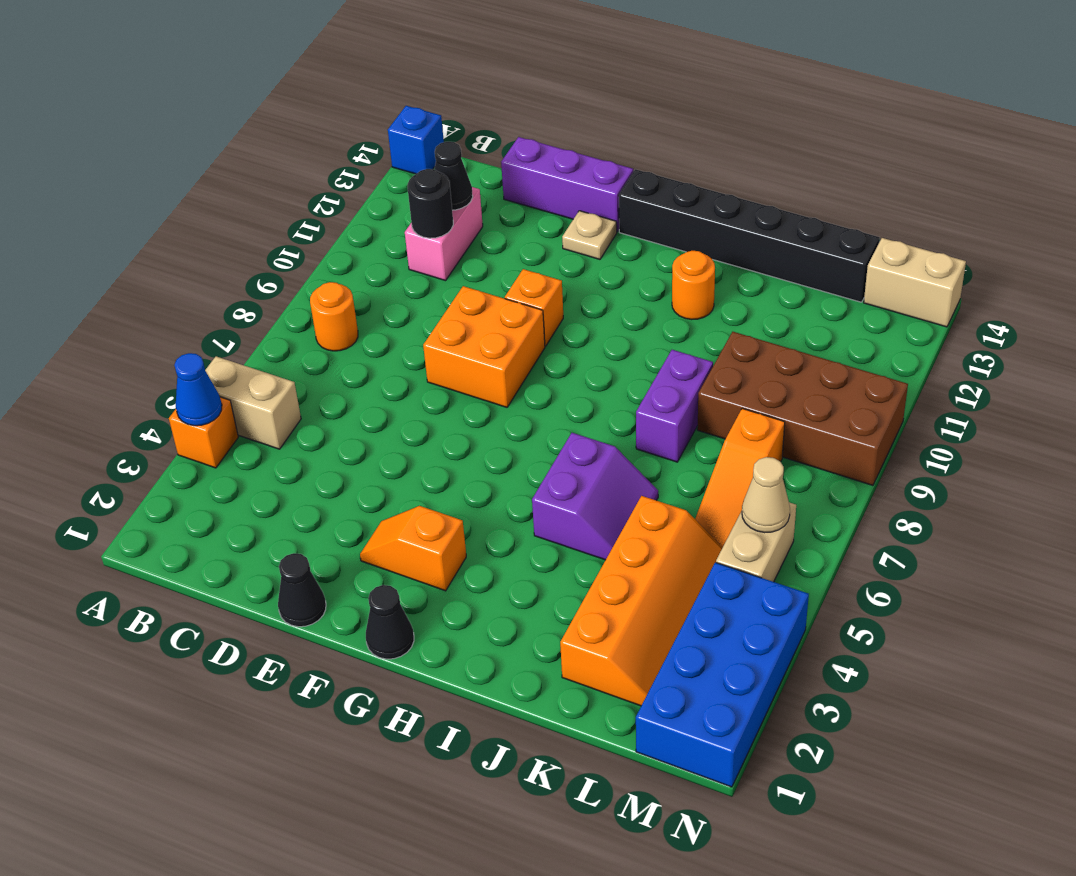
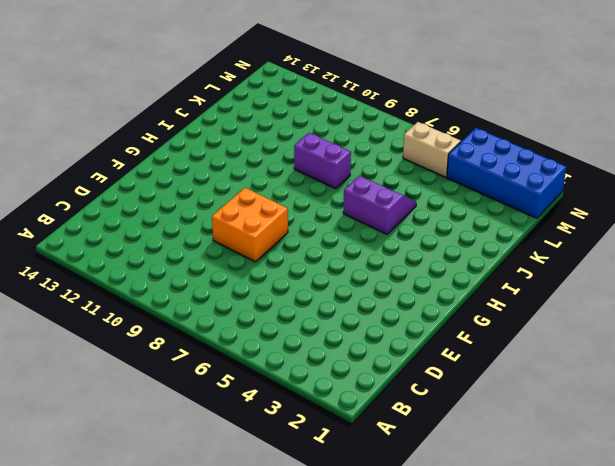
none -> orange 1x1 brick [169,397,238,468]
none -> tan 1x2 brick [205,356,301,449]
none -> blue 1x1 brick [388,106,444,174]

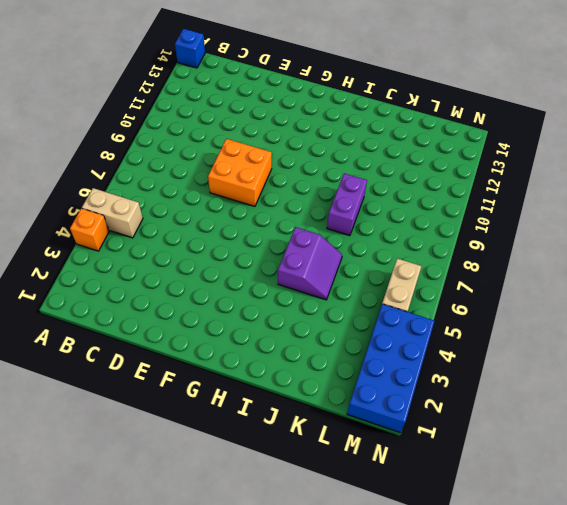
none -> orange 1x1 round brick [310,282,358,351]
none -> pink 1x2 brick [405,187,483,281]
none -> purple 1x3 brick [501,137,633,232]

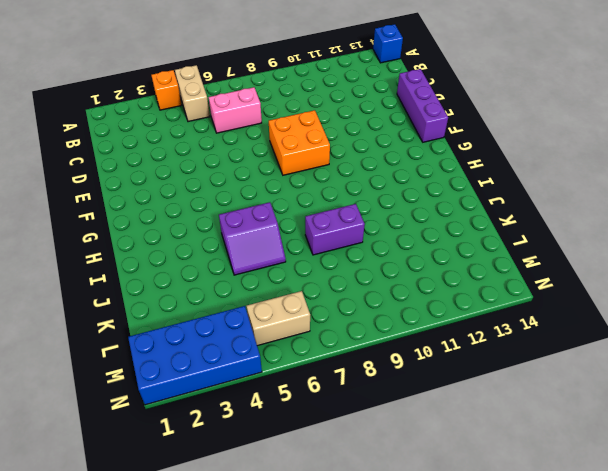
pink 1x2 brick [209,87,262,133] -> pink 1x2 brick moved to [405,187,483,281]
none -> orange 1x1 round brick [310,282,358,351]
none -> black 1x1 cone [278,553,326,627]
none -> orange 1x2 slope [360,506,466,591]

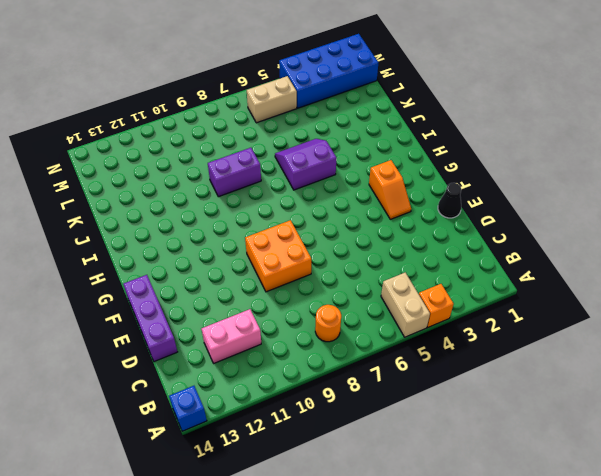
none -> orange 1x1 brick [505,269,563,346]
none -> tan 1x1 plate [562,211,617,259]
none -> black 1x1 cone [366,585,414,659]

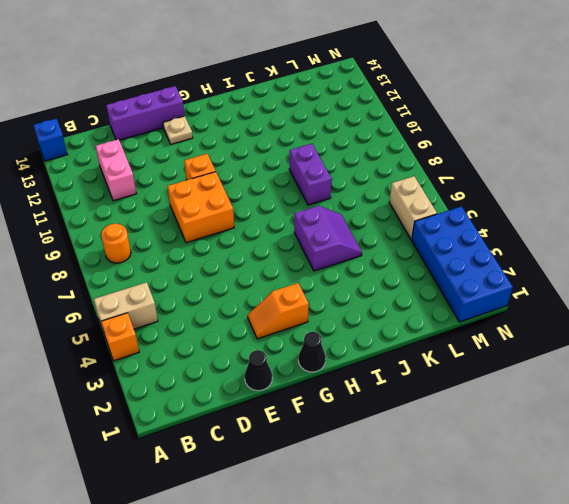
none -> black 1x6 brick [619,169,880,302]
none -> orange 1x1 round brick [672,251,715,320]
none -> orange 2x4 slope [560,496,723,706]

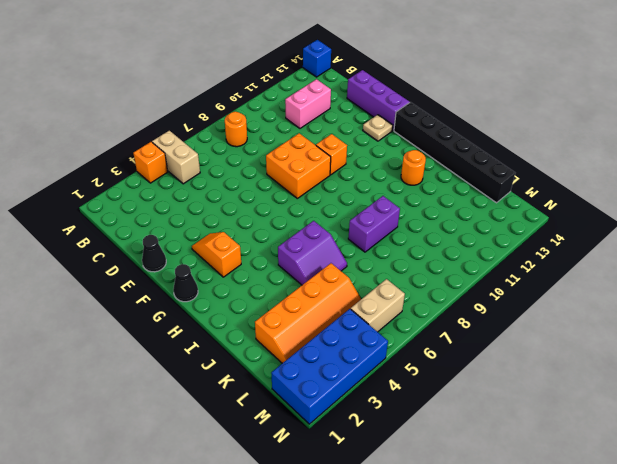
none -> brown 2x4 brick [697,332,908,485]
none -> orange 1x3 slope [695,408,785,547]
none -> tan 1x2 brick [864,238,966,327]

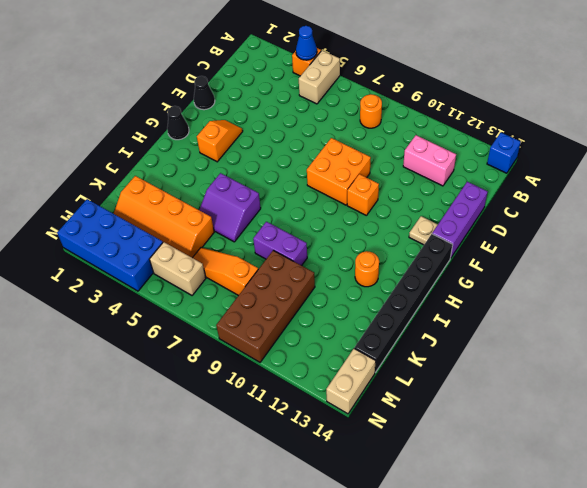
none -> black 1x1 round brick [408,169,453,238]
none -> black 1x1 cone [434,142,473,210]
none -> tan 1x1 cone [742,457,790,533]

